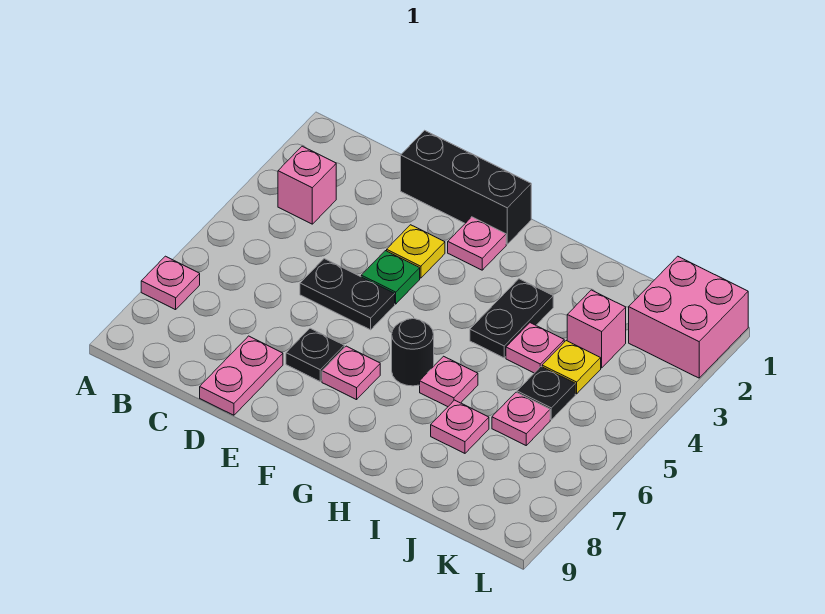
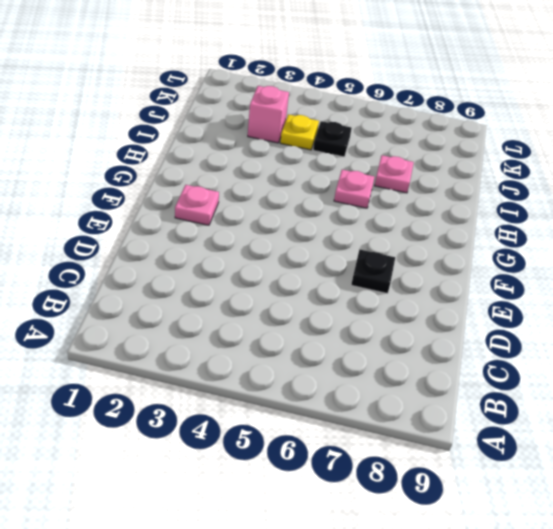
none -> pink 1x1 plate [141,256,200,310]
none -> pink 1x1 brick [278,146,336,224]
none -> black 1x3 brick [401,130,531,244]

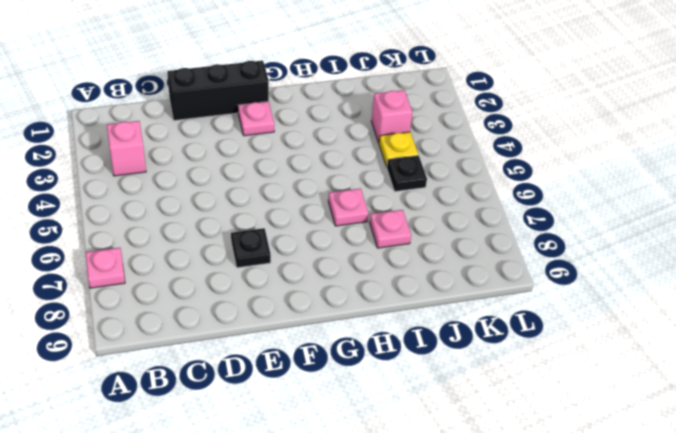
none -> black 1x2 plate [300,259,395,330]
none -> pink 1x2 plate [200,336,283,415]
none -> yellow 1x1 plate [387,225,445,278]

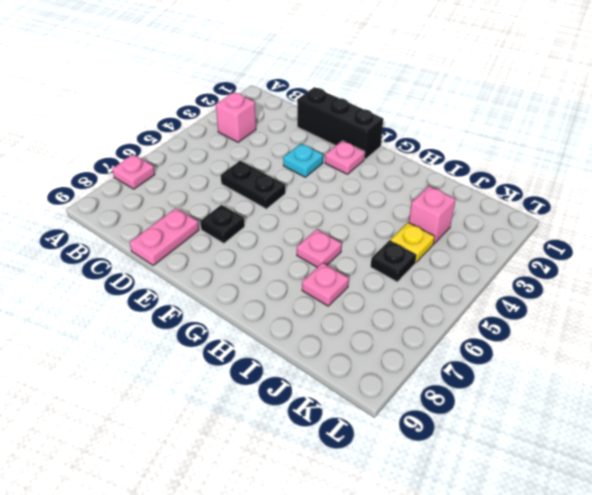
cyan 1x1 plate [283,144,323,177] -> yellow 1x1 plate [387,225,445,278]
none -> green 1x1 plate [361,251,420,304]
none -> pink 1x1 plate [322,346,380,400]
none -> black 1x1 round brick [392,319,434,386]

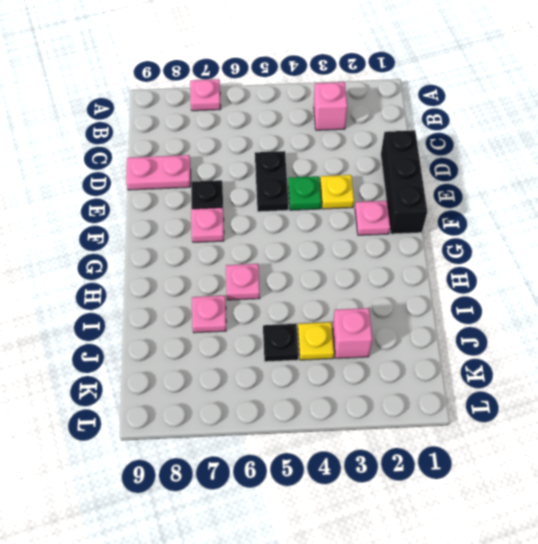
none -> black 1x1 round brick [392,319,434,386]
none -> black 1x2 plate [470,279,553,358]
none -> pink 1x1 plate [506,323,564,373]

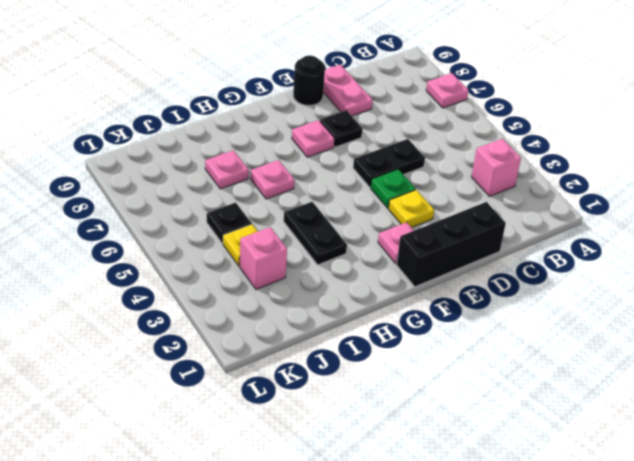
black 1x1 round brick [293,56,325,105] -> black 1x1 round brick moved to [392,319,434,386]
none -> pink 1x1 plate [506,323,564,373]
none -> pink 1x1 plate [492,392,550,445]
none -> pink 2x2 brick [629,256,748,378]

